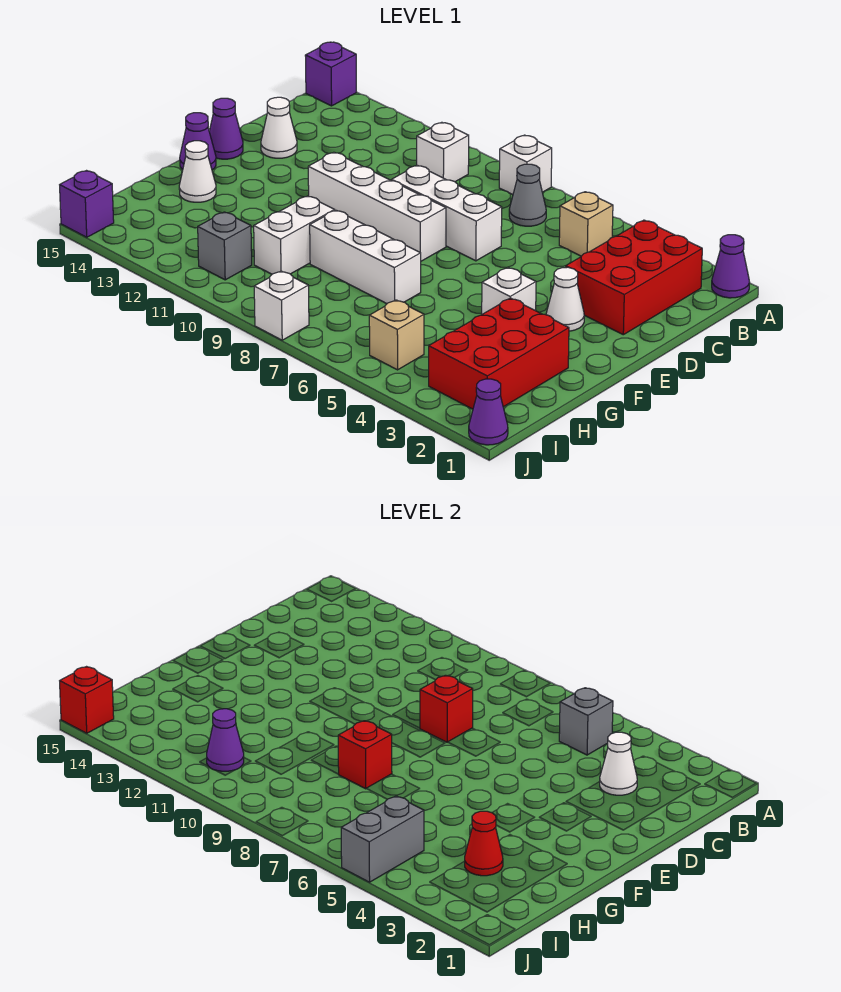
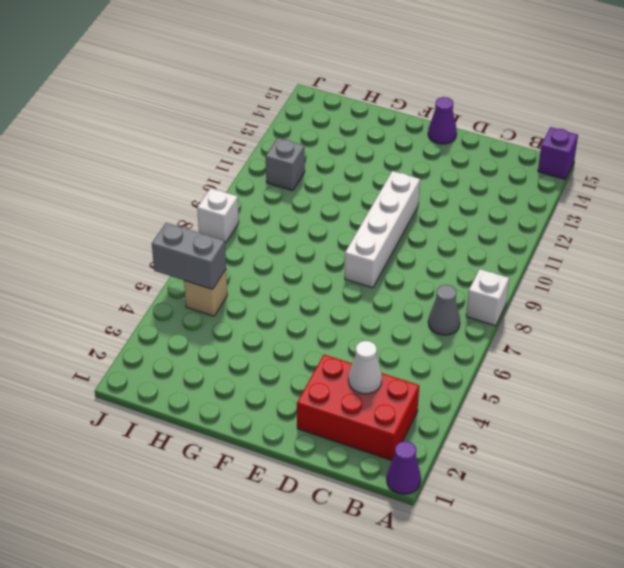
none -> tan 1x1 brick [559,192,613,256]
none -> white 1x1 brick [417,122,469,182]
none -> white 1x3 brick [392,165,502,261]
none -> white 1x1 cone [261,97,297,158]

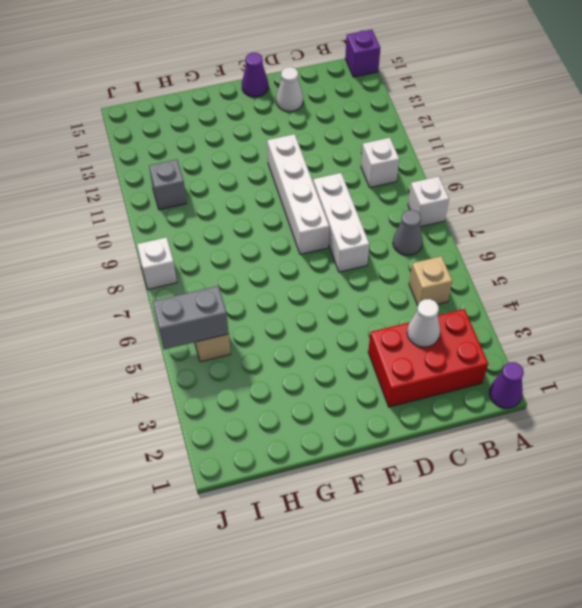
none -> white 1x1 cone [546,267,584,331]
none -> white 1x1 brick [482,267,536,314]
none -> purple 1x1 cone [180,113,216,170]
none -> red 2x3 brick [429,298,569,409]

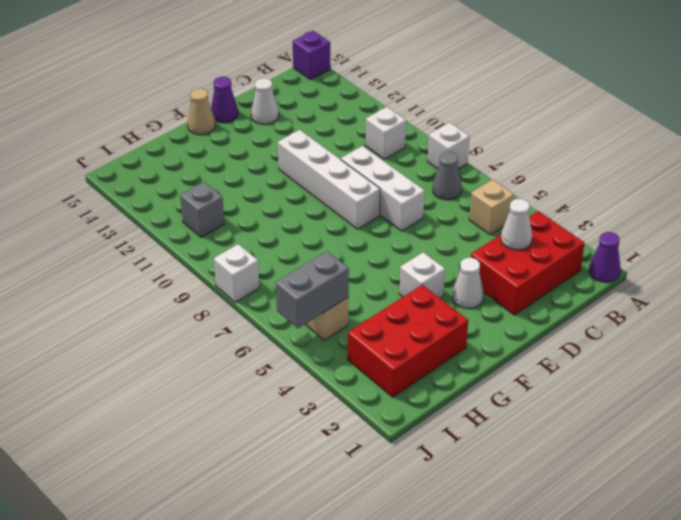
tan 1x1 cone [187,88,215,135] -> purple 1x1 cone [180,113,216,170]
none -> white 1x3 brick [310,210,421,304]
none -> white 1x2 brick [254,196,335,274]
none -> white 1x1 cone [179,141,216,202]
none -> purple 1x1 cone [469,379,508,445]

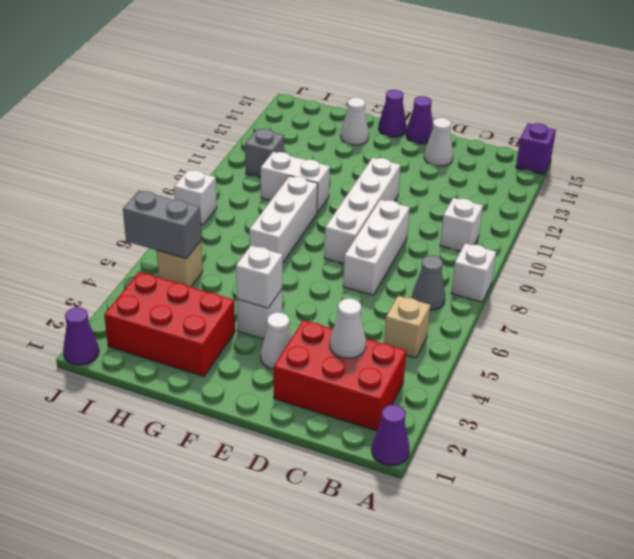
white 1x1 brick [236,246,283,308] -> none
none -> purple 1x1 brick [60,171,114,237]
none -> grey 1x1 brick [559,688,613,755]
none -> red 1x1 brick [420,675,473,742]
none -> red 1x1 brick [338,721,392,789]

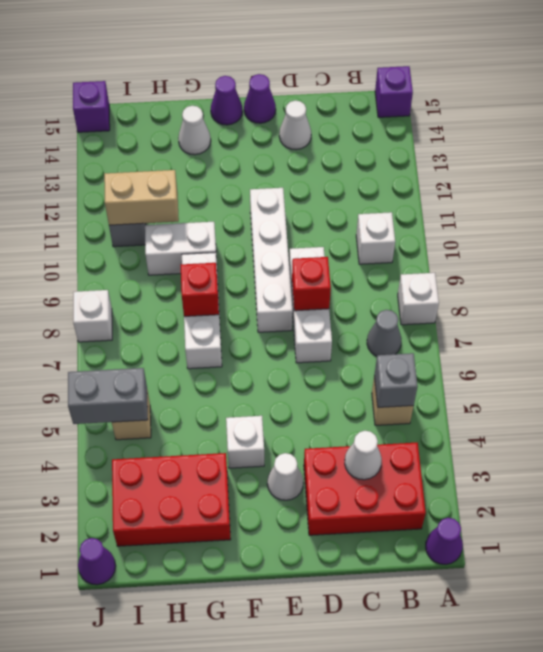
tan 1x2 brick [104,170,179,225] -> purple 1x1 cone [207,709,244,771]
none -> red 1x1 cone [465,811,503,876]
none -> red 1x1 brick [60,667,114,733]

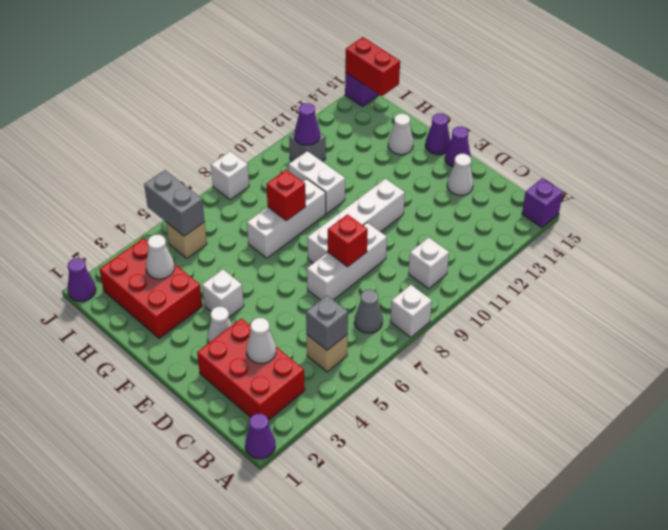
white 1x1 cone [146,235,175,279] -> red 1x1 cone [465,811,503,876]
red 1x2 brick [345,37,400,96] -> red 1x1 brick [60,667,114,733]

